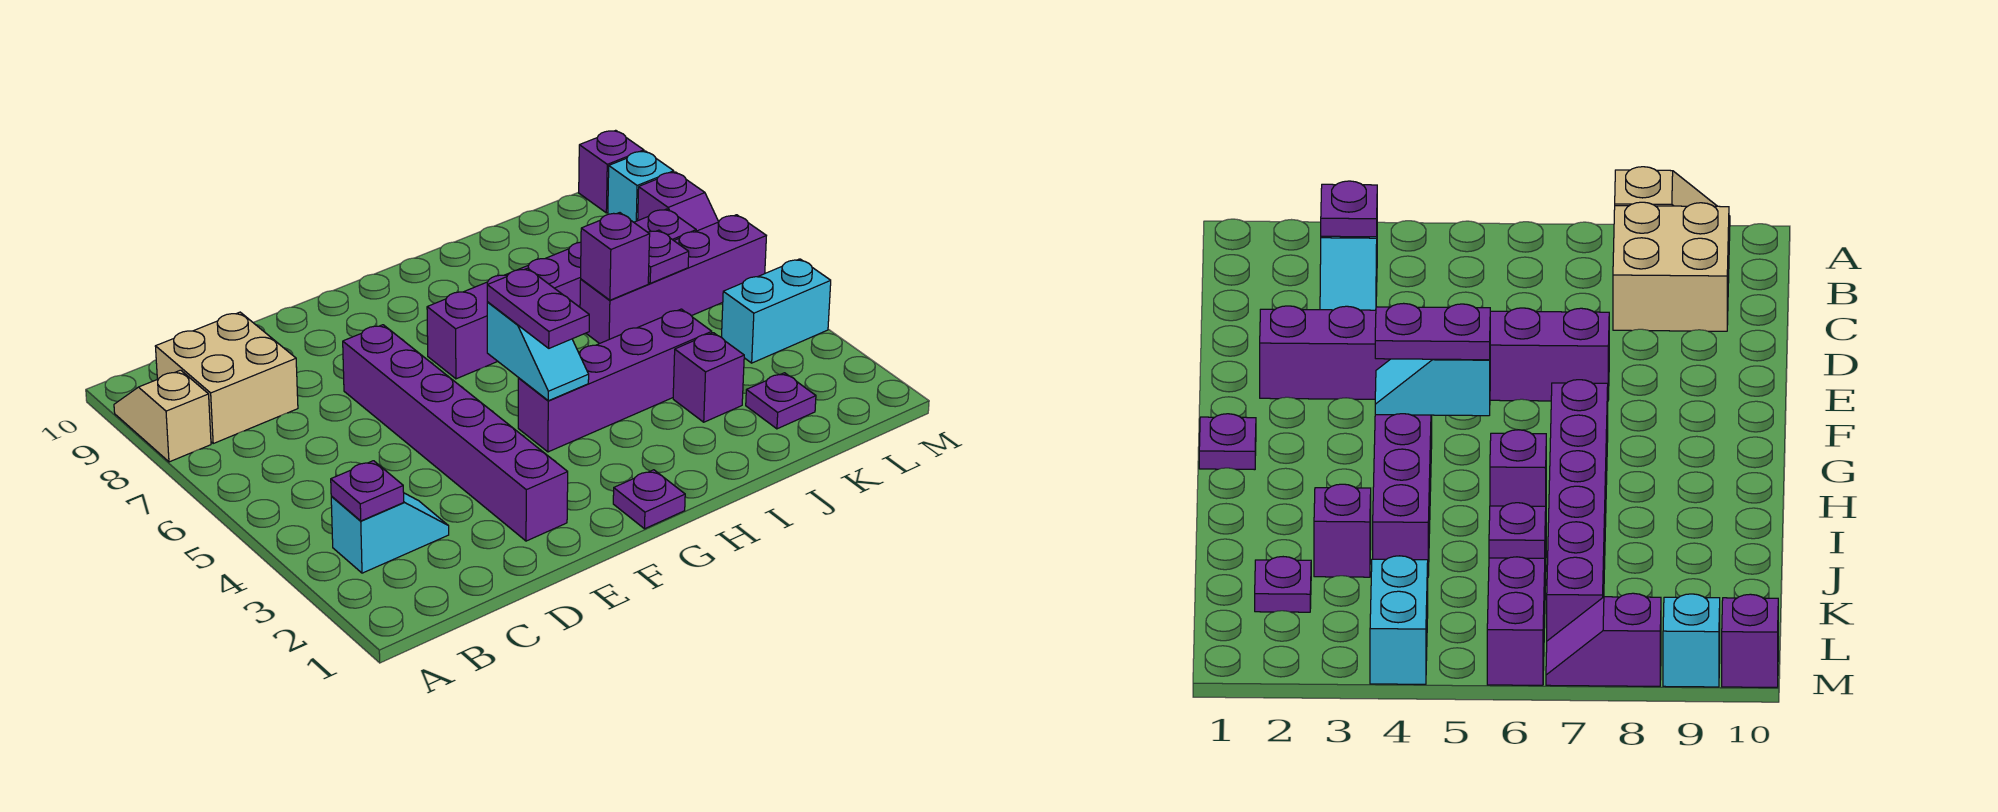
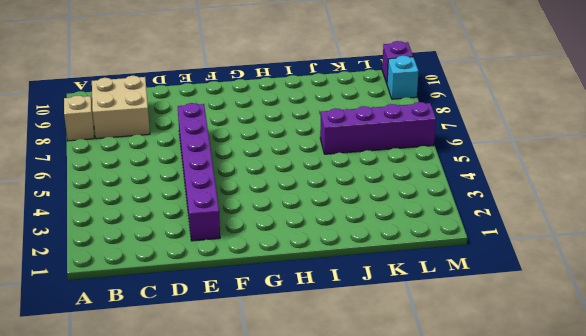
none -> cyan 1x2 slope [331,493,449,573]
none -> purple 1x1 plate [613,470,685,529]
none -> purple 1x4 brick [518,309,712,452]

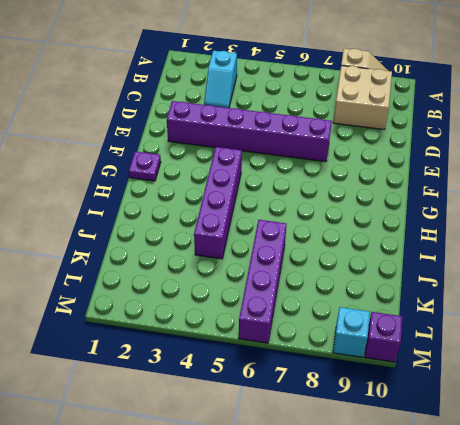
none -> purple 1x6 brick [427,209,696,379]
none -> purple 1x1 brick [673,333,744,422]
none -> purple 1x1 plate [746,373,816,429]

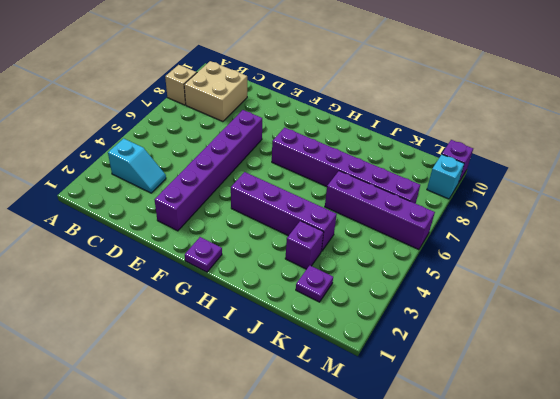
none -> cyan 1x2 brick [721,259,831,363]
none -> purple 1x2 slope [638,172,719,231]
none -> purple 1x1 plate [331,461,404,521]

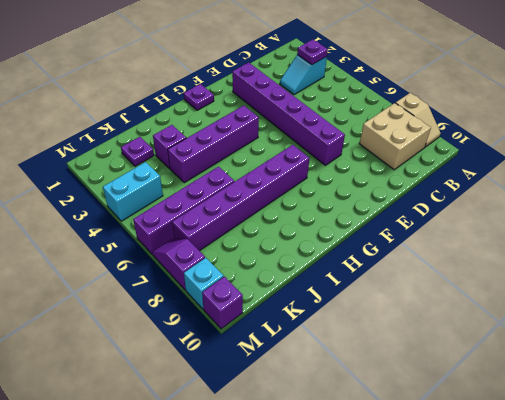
none -> cyan 1x2 slope [487,302,589,401]
none -> purple 1x1 brick [581,213,650,300]
none -> purple 1x1 plate [648,230,689,283]

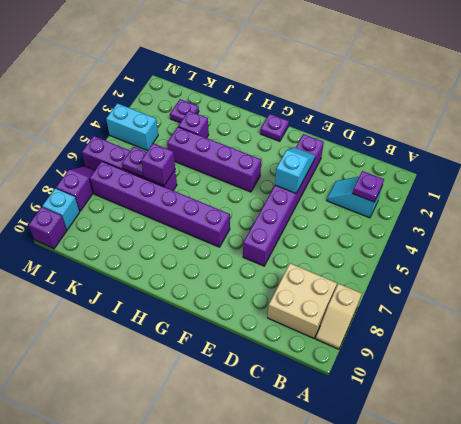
cyan 1x2 slope [275,148,315,193] -> cyan 1x2 slope moved to [487,302,589,401]
none -> purple 1x2 plate [487,268,589,348]

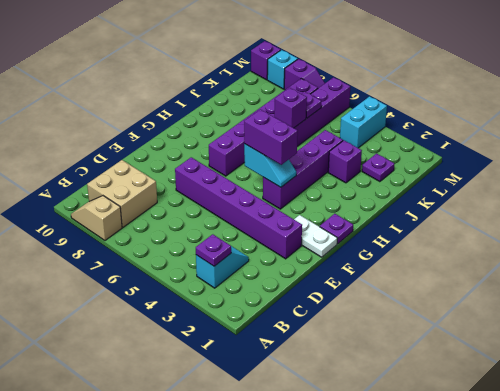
white 1x2 plate [294,215,337,257] -> none
purple 1x2 brick [244,109,298,165] -> purple 1x2 plate [487,268,589,348]

